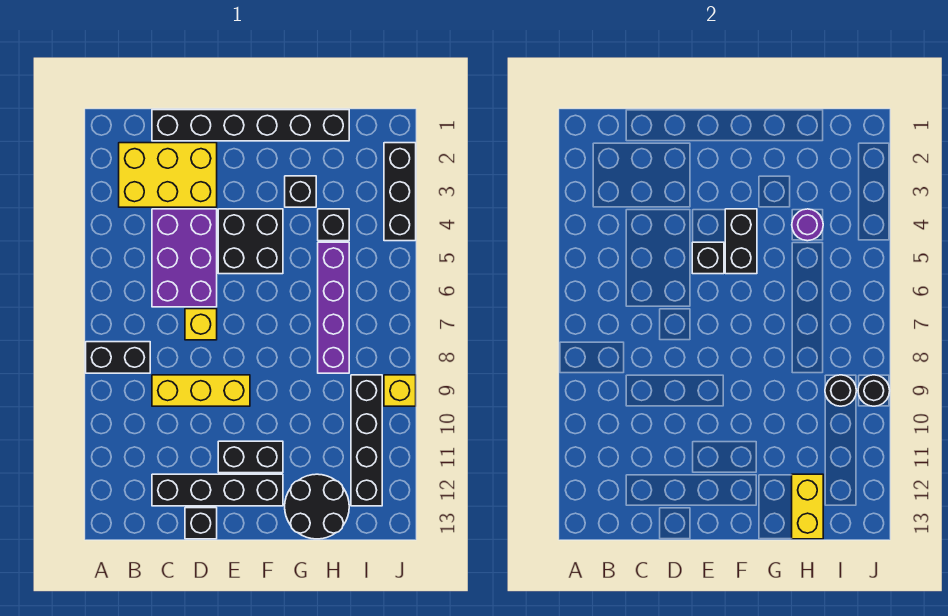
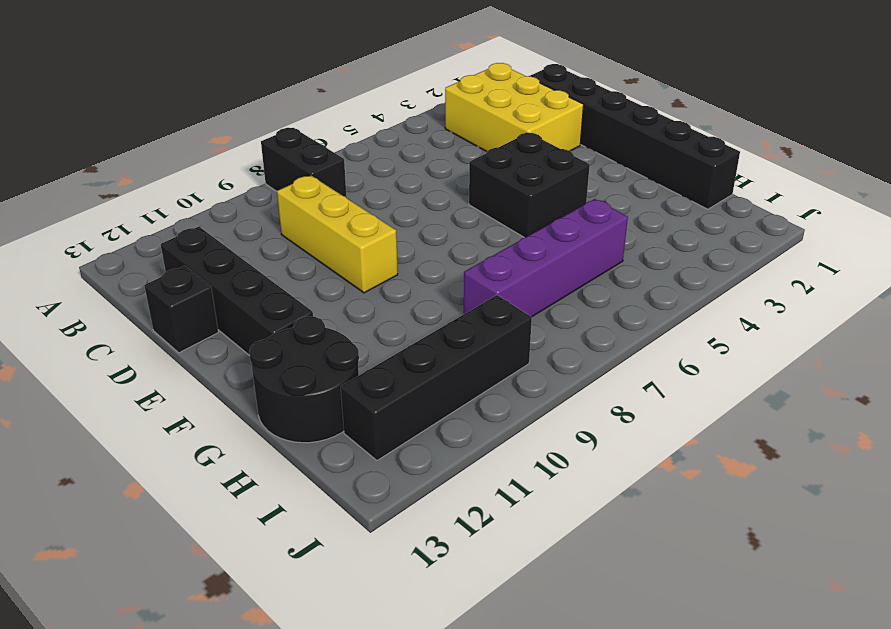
none -> purple 2x3 brick [152,209,217,307]
none -> yellow 1x1 brick [185,309,217,340]
none -> black 1x2 brick [218,441,283,473]

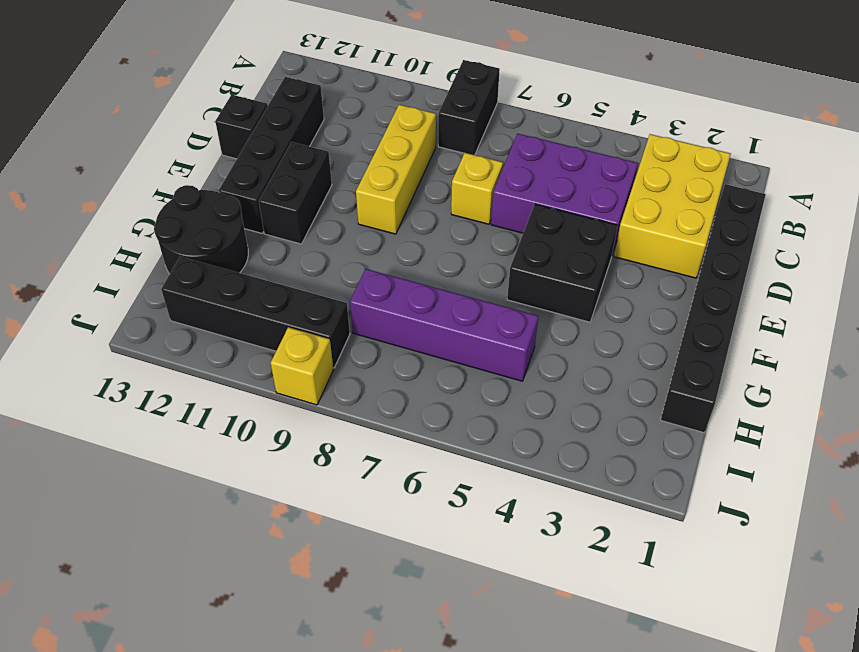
none -> black 1x1 brick [285,176,316,207]
none -> black 1x1 brick [318,209,349,241]
none -> black 1x3 brick [384,143,416,241]

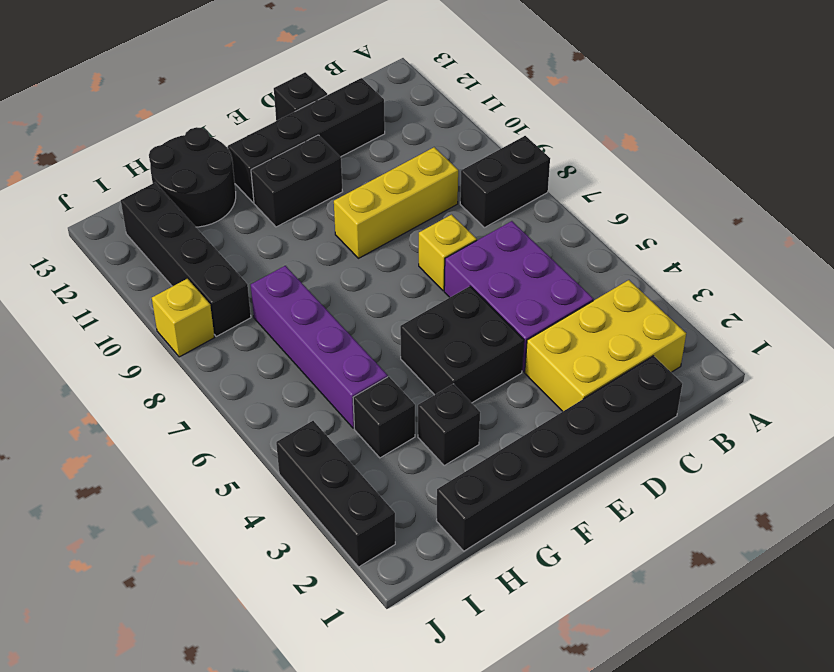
none -> black 1x1 brick [692,242,724,274]
none -> black 1x2 brick [725,209,757,274]
none -> purple 1x1 round brick [792,209,823,241]

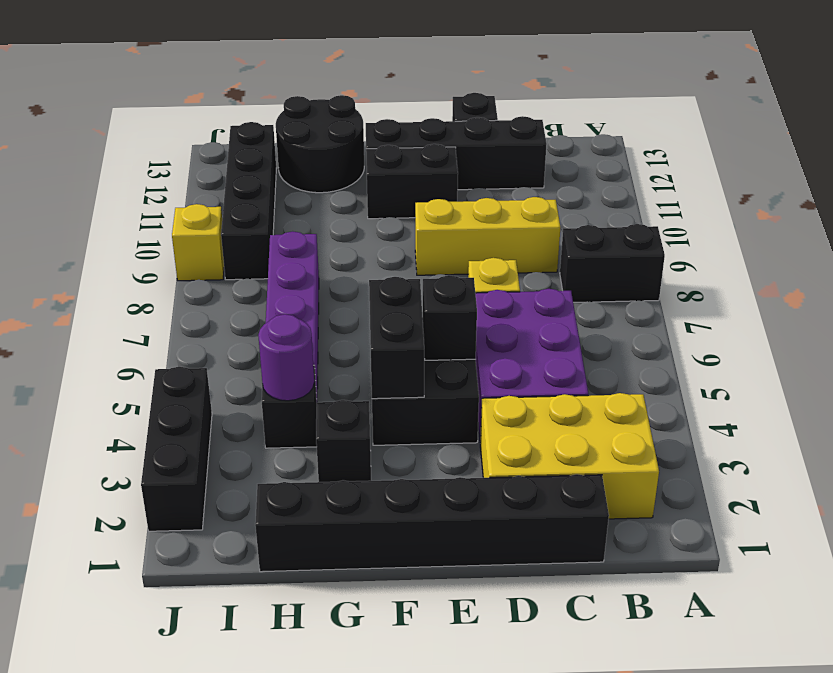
none -> yellow 1x2 brick [792,474,823,539]
none -> black 1x1 round brick [825,375,856,406]
none -> black 1x1 round brick [858,375,890,406]

